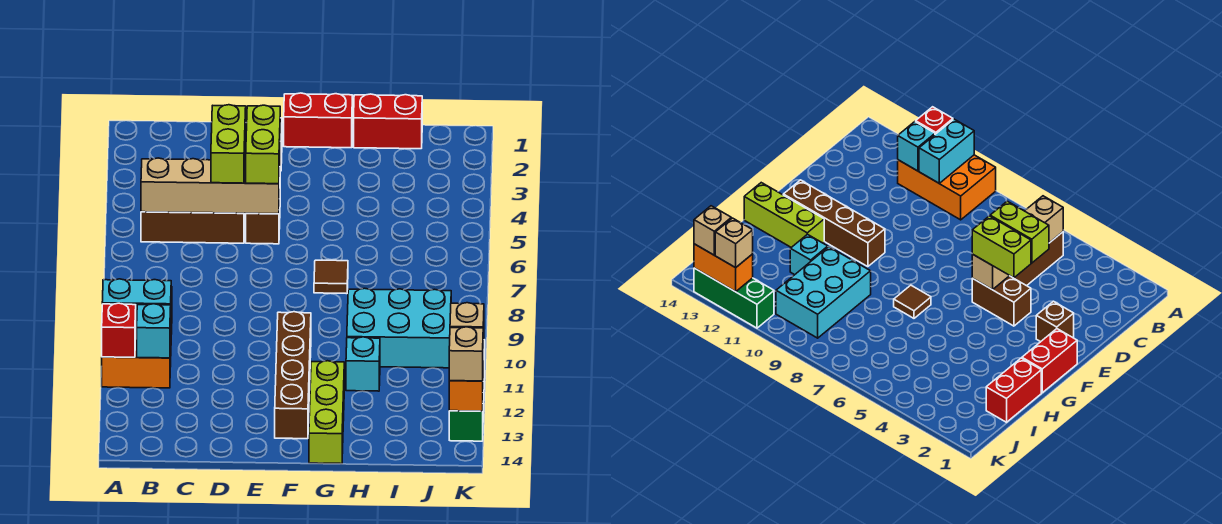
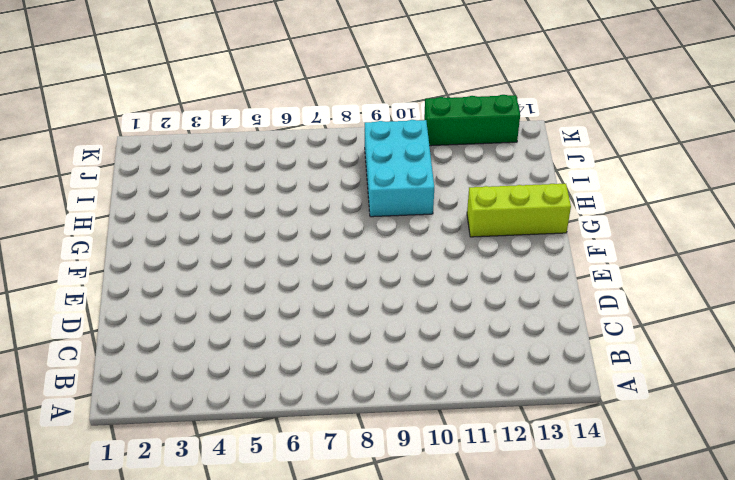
none -> orange 2x3 brick [102,287,172,388]
none -> brown 1x3 brick [141,212,245,243]
none -> brown 1x1 brick [1036,301,1074,342]

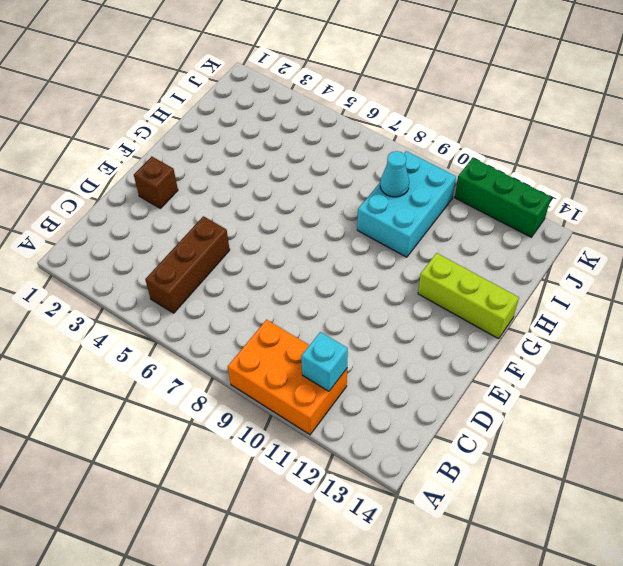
cyan 1x1 cone [380,151,409,197] -> none
none -> brown 1x2 brick [246,199,280,244]
none -> red 1x2 brick [284,93,353,148]
none -> brown 1x4 brick [275,312,311,439]

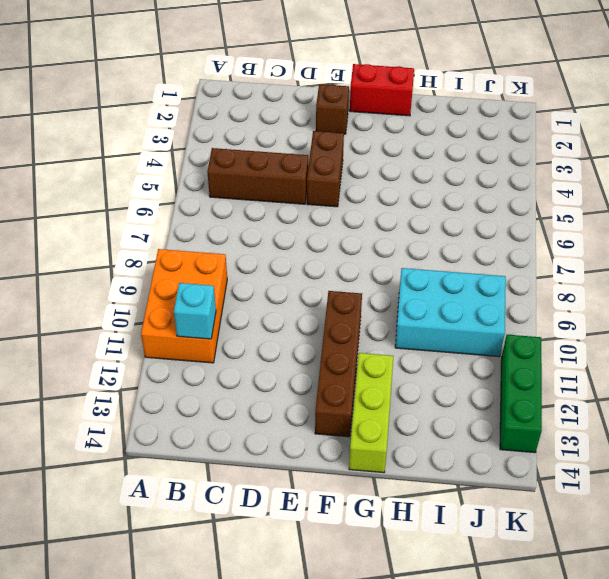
none -> brown 1x1 tile [314,260,348,294]
none -> red 1x2 brick [354,94,422,149]
none -> cyan 1x1 brick [346,337,380,391]

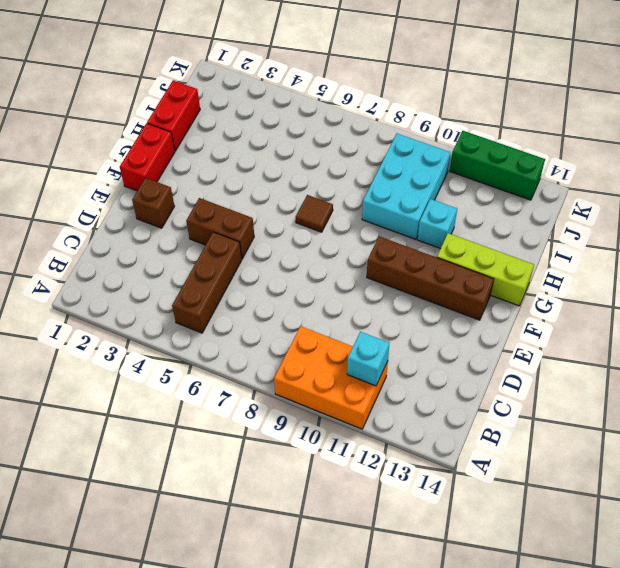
none -> cyan 1x2 brick [102,279,171,333]
none -> red 1x1 brick [102,303,136,357]
none -> tan 1x4 brick [141,158,280,214]

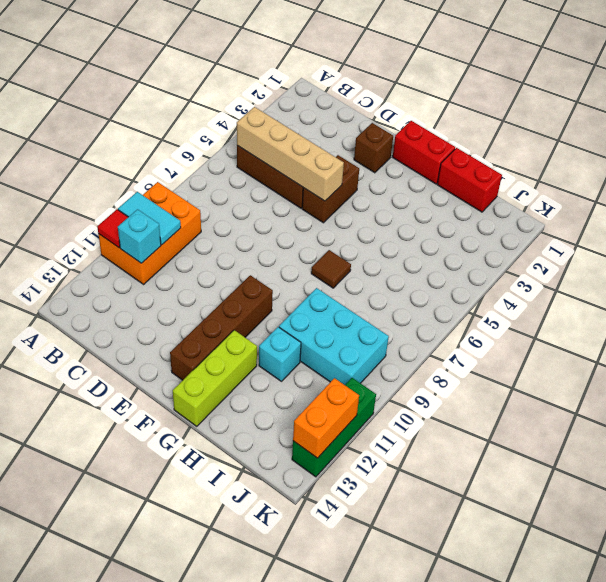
cyan 1x2 tile [118,192,181,245] -> cyan 1x2 brick [102,279,171,333]
red 1x1 tile [97,210,128,248] -> red 1x1 brick [102,303,136,357]
none -> lime 1x2 brick [211,105,246,183]
none -> lime 1x2 brick [246,105,280,184]
none -> tan 1x1 brick [450,303,484,351]

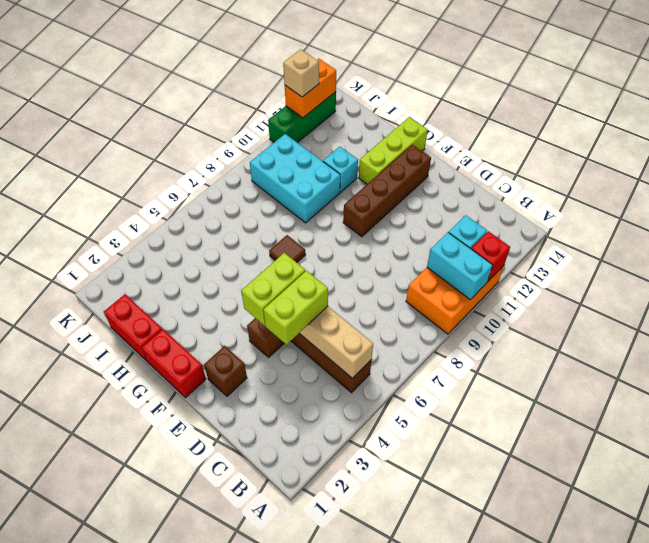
none -> tan 1x1 brick [449,327,483,381]

